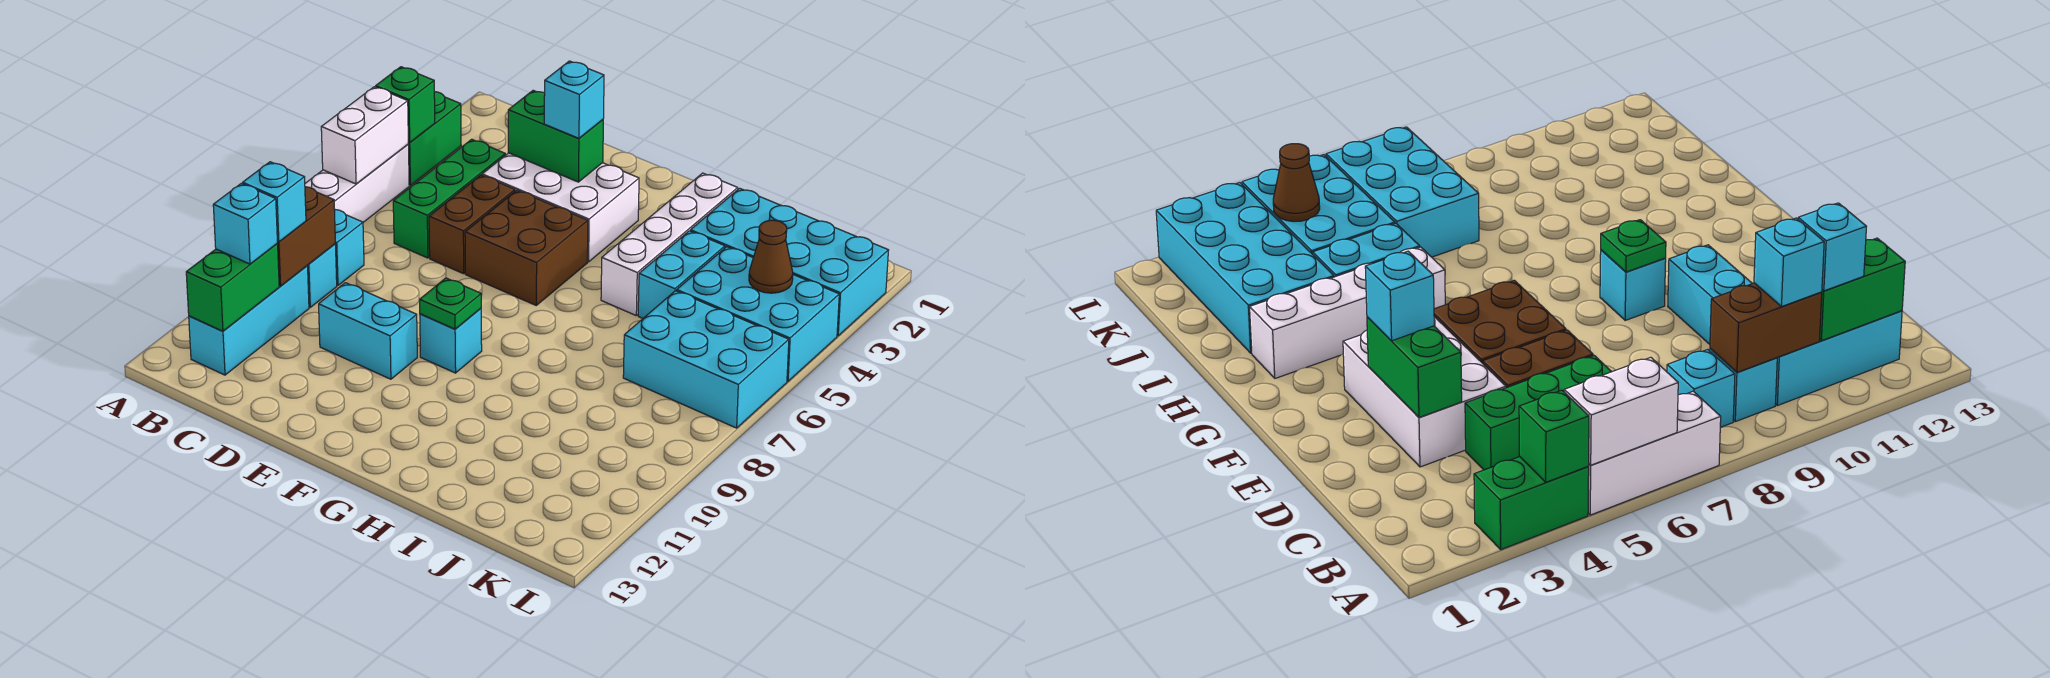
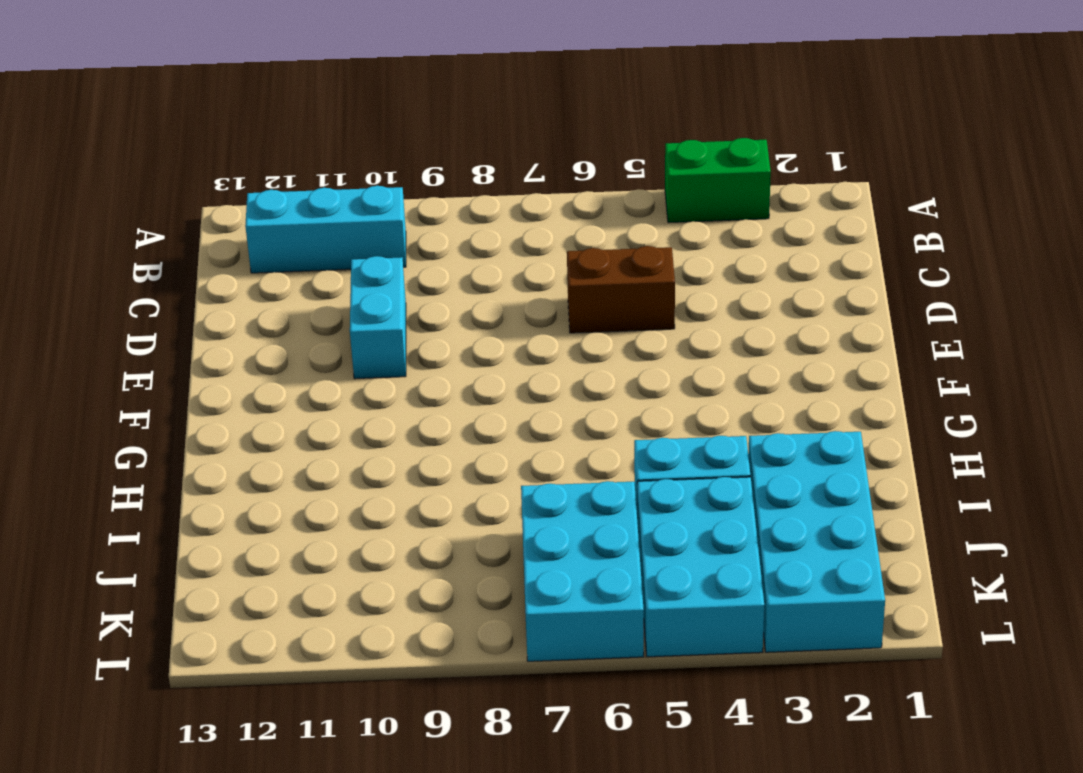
none -> white 1x3 brick [305,144,409,222]
none -> cyan 1x1 brick [334,209,364,286]
none -> cyan 1x1 brick [307,244,337,307]

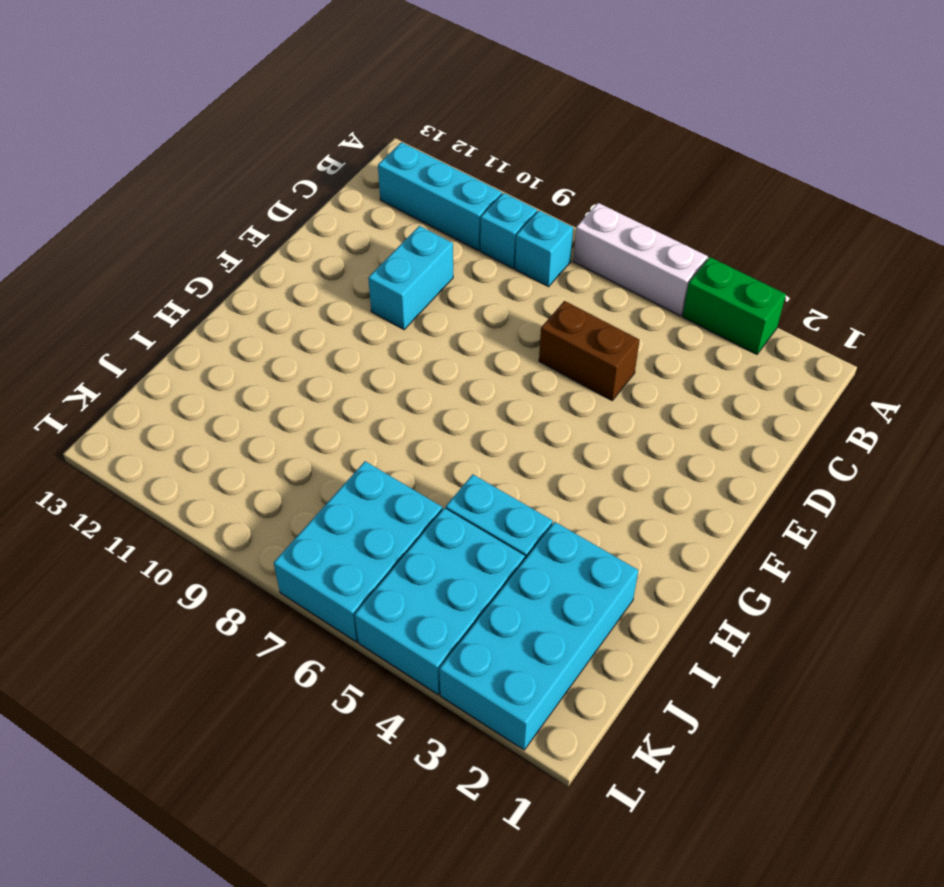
none -> green 1x3 brick [393,139,505,258]
none -> white 2x3 brick [482,153,639,262]
none -> brown 2x2 brick [465,190,588,305]

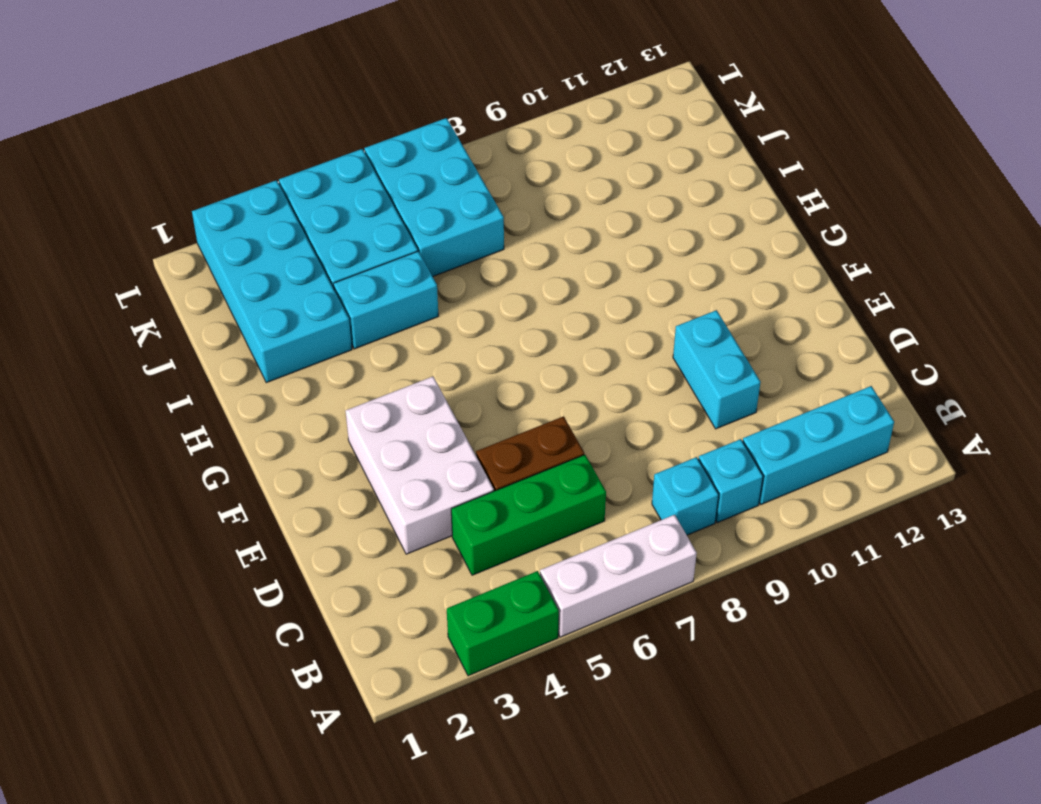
none -> brown 2x2 brick [465,190,588,305]
none -> cyan 1x1 brick [420,308,482,373]
none -> white 1x4 brick [601,173,738,315]

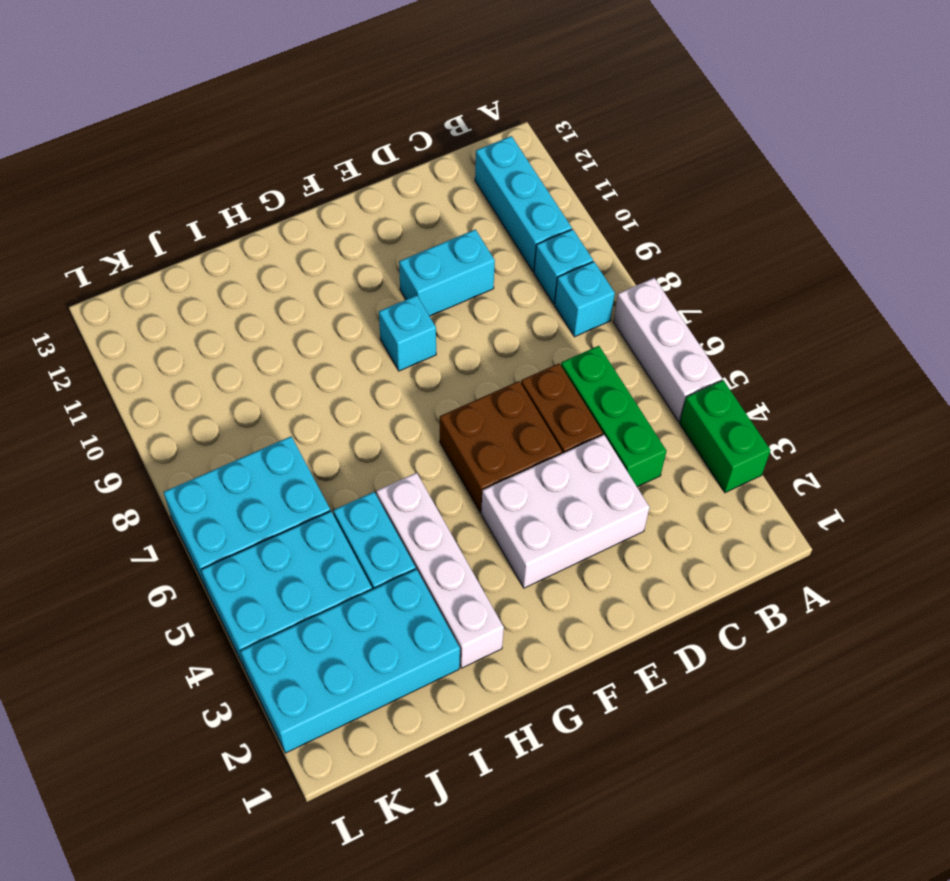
none -> green 1x1 brick [376,67,435,142]
none -> white 1x2 brick [321,87,409,184]
none -> brown 1x2 brick [277,187,335,286]

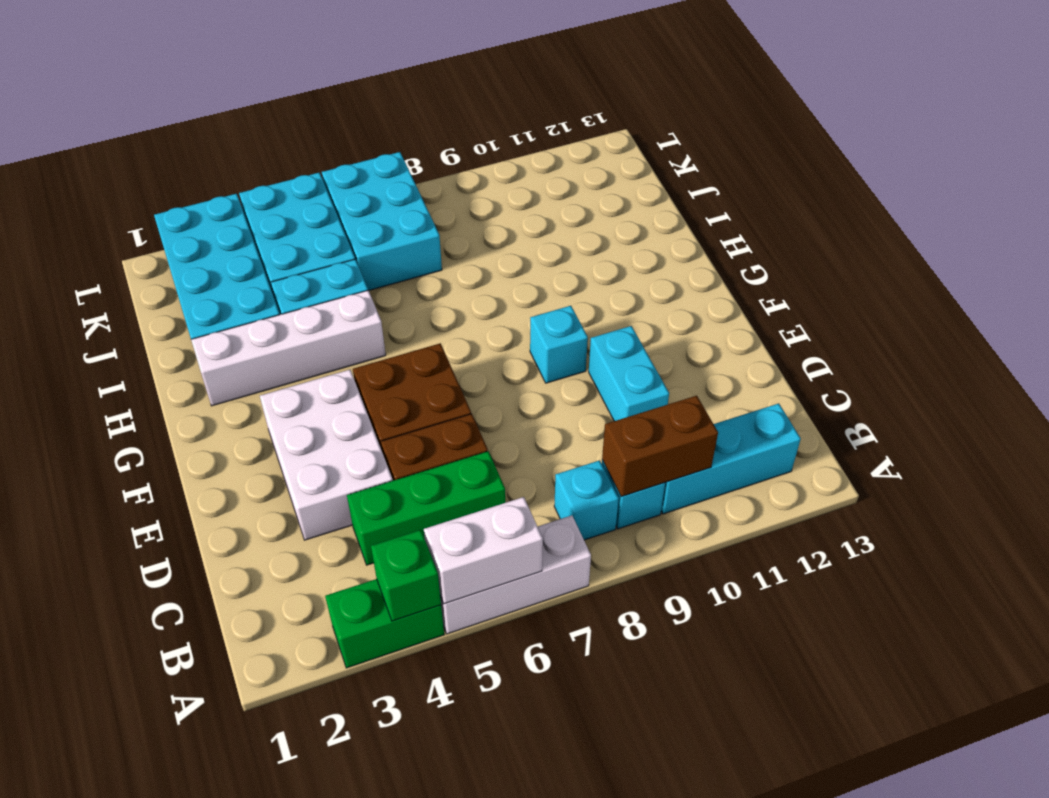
none -> green 1x2 brick [186,244,279,331]
none -> green 1x2 brick [508,90,603,182]
none -> green 1x1 plate [420,278,481,329]

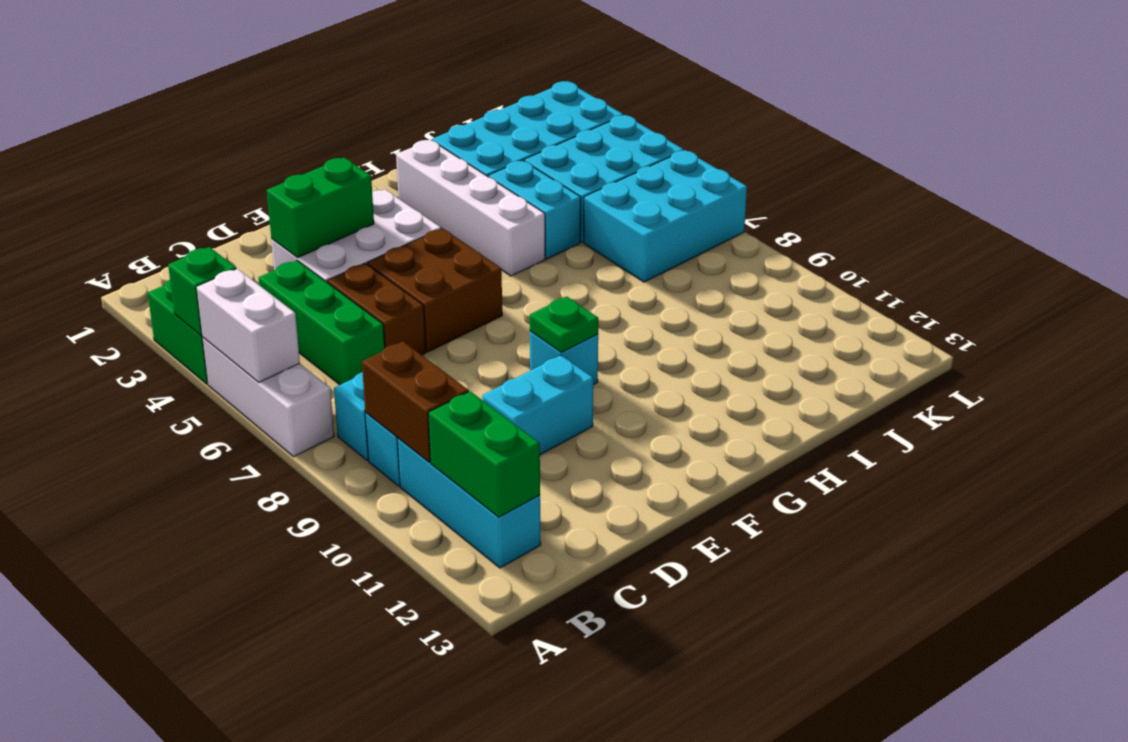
none -> brown 1x1 cone [749,220,793,293]
none -> cyan 1x1 brick [243,162,306,242]
none -> cyan 1x1 brick [213,183,277,264]

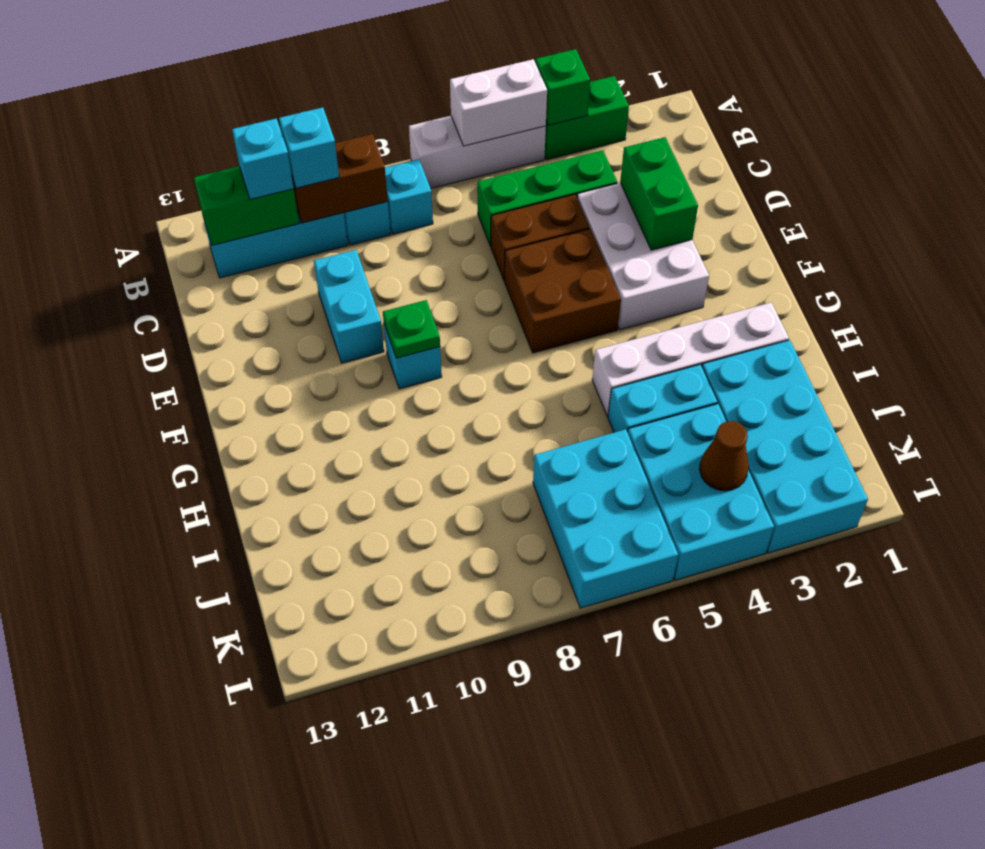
none -> cyan 1x1 brick [544,61,604,138]

